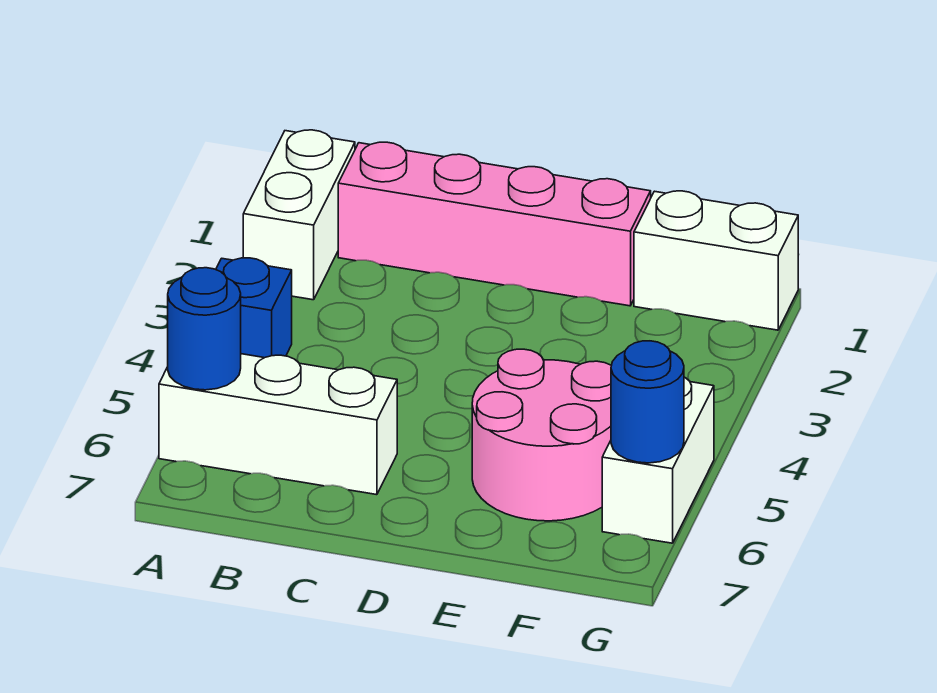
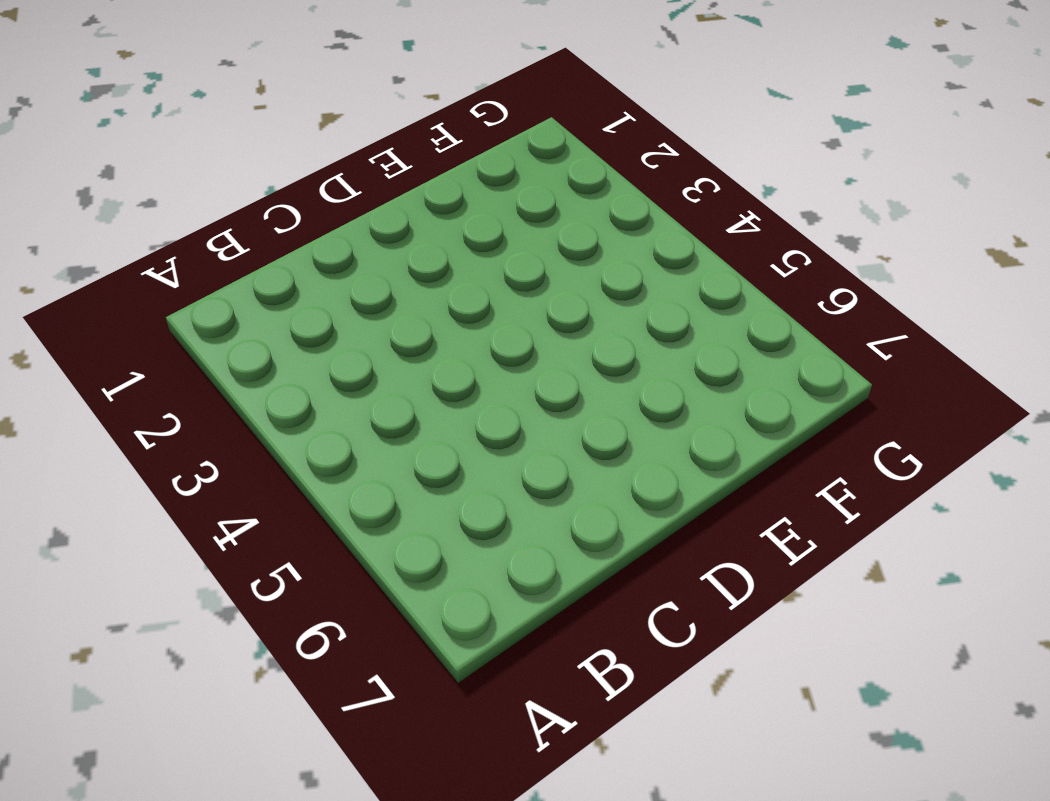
none -> white 1x2 brick [243,130,355,300]
none -> blue 1x1 brick [216,258,292,358]

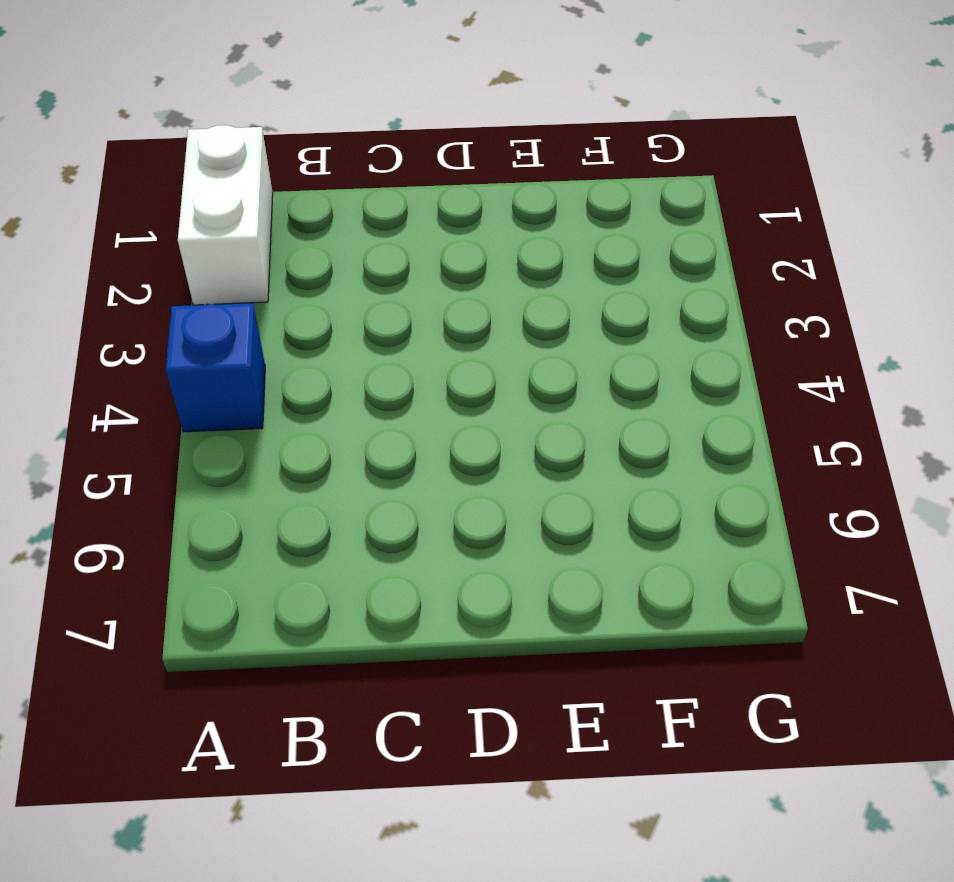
none -> white 1x3 brick [159,354,397,495]
none -> pink 1x4 brick [338,142,651,306]

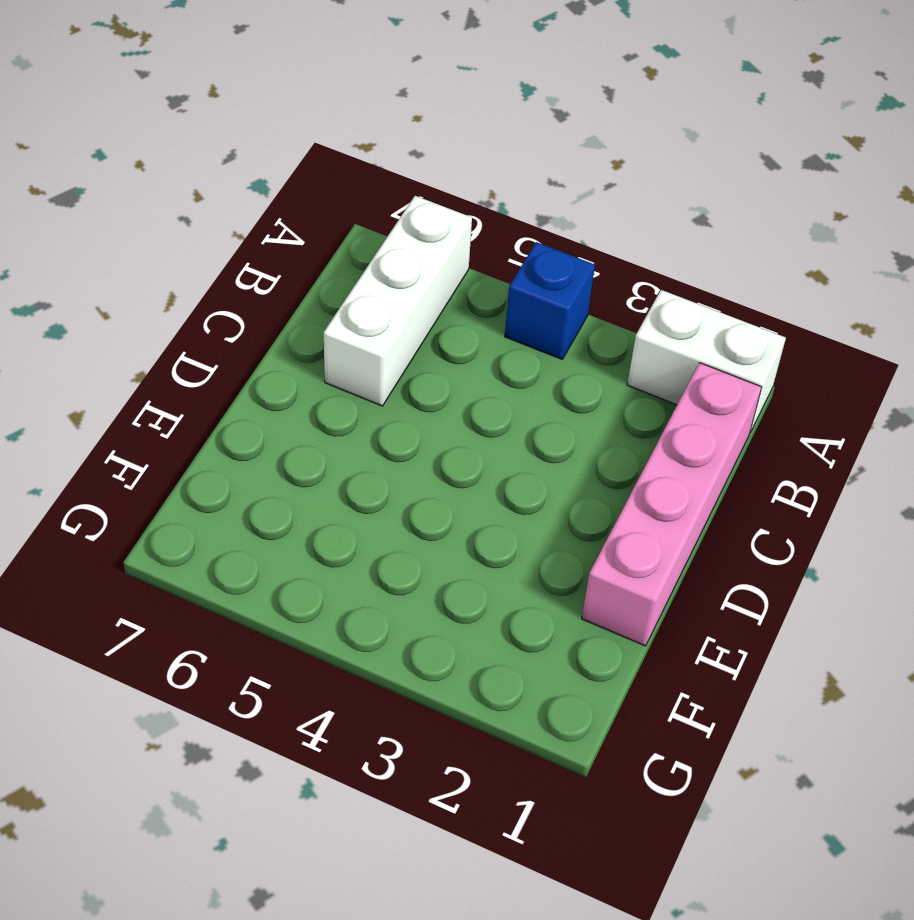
none -> pink 2x2 round brick [472,349,611,521]
none -> white 1x2 brick [634,191,798,330]

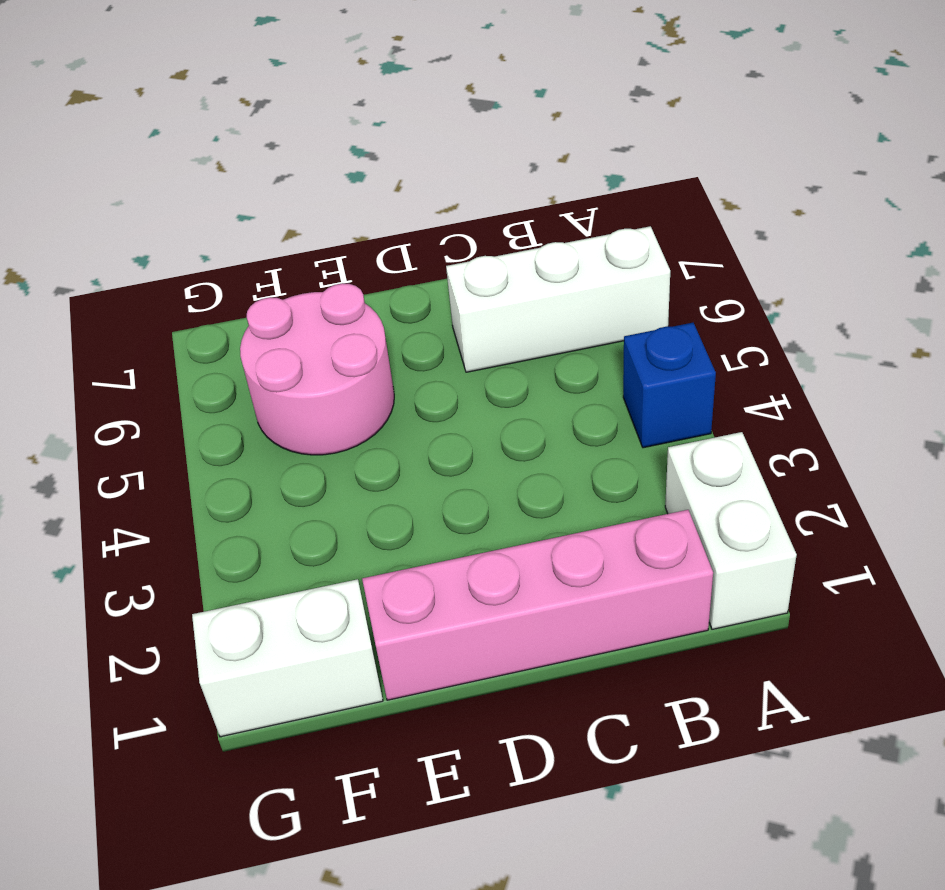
none -> white 1x2 brick [602,377,714,543]
none -> blue 1x1 round brick [168,268,241,390]

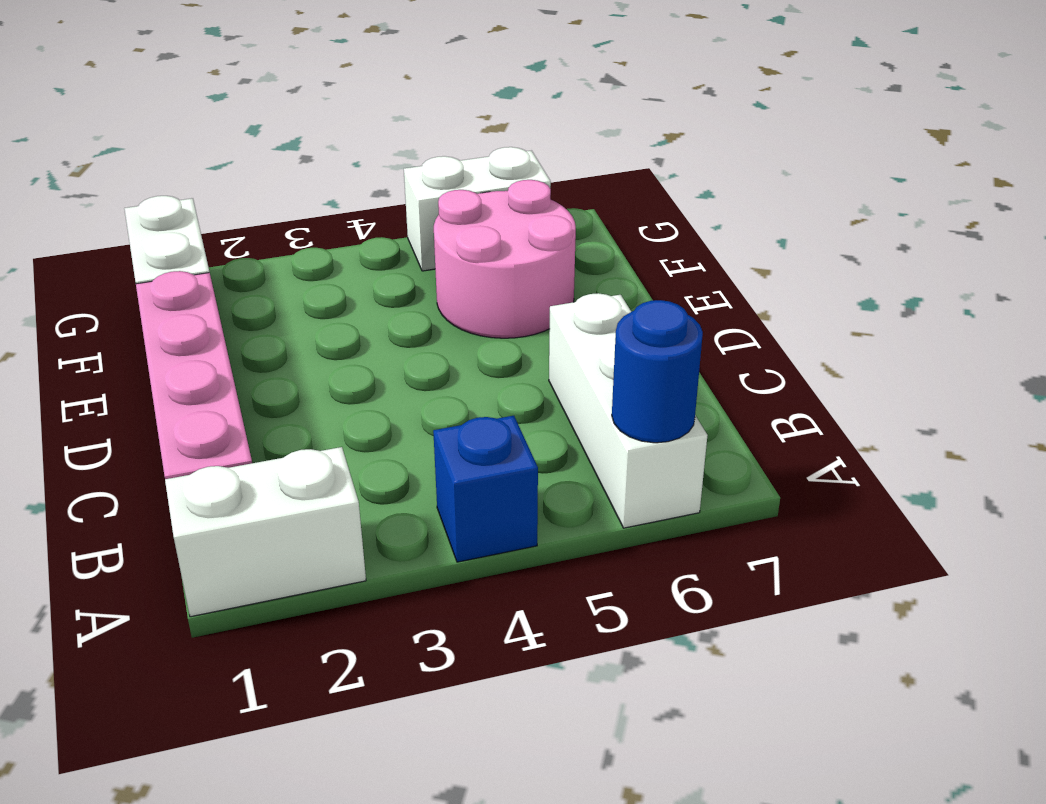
none -> blue 1x1 round brick [611,341,684,463]

